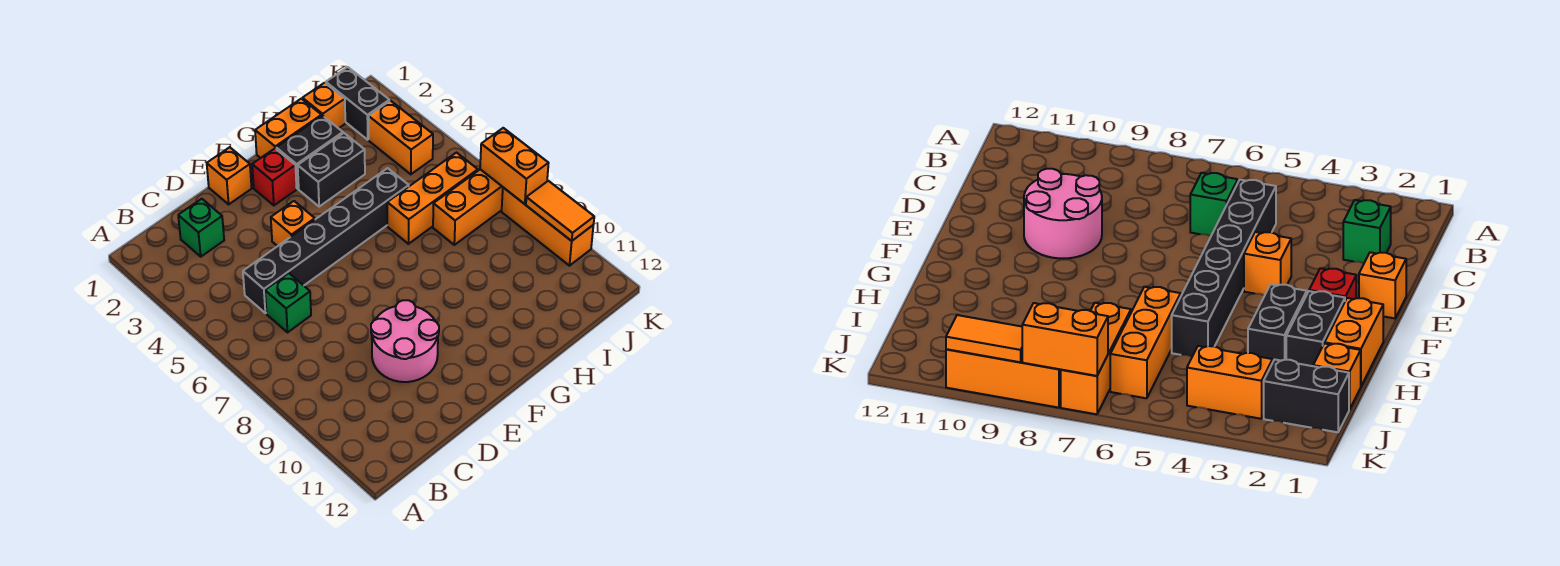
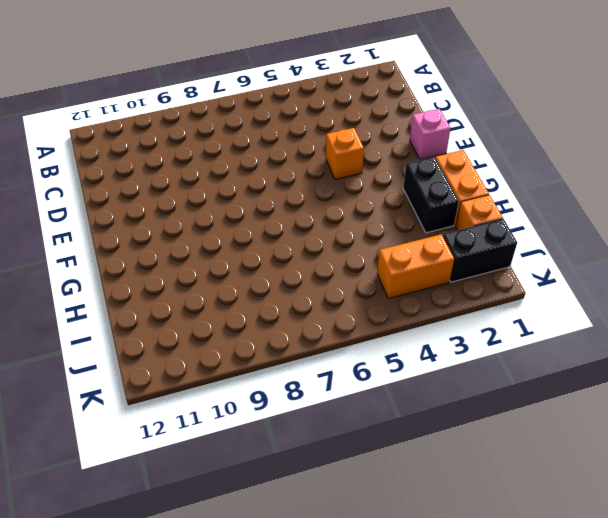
pink 1x1 brick [410,109,451,159] -> orange 1x1 brick [207,147,252,204]
none -> green 1x1 brick [178,199,224,257]
none -> black 1x6 brick [243,168,409,313]
none -> green 1x1 brick [265,273,311,332]

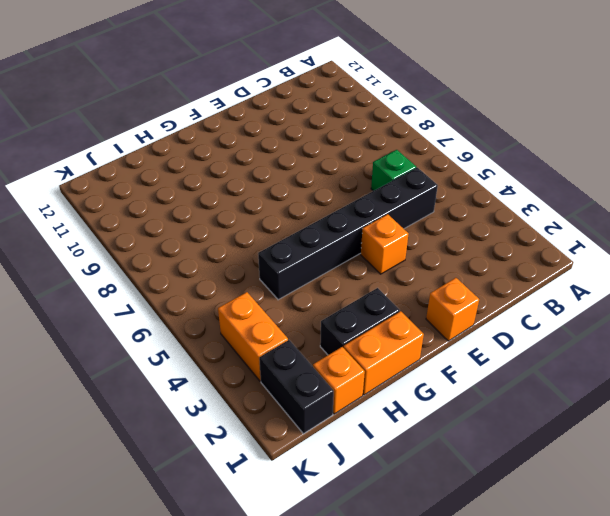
none -> green 1x1 brick [178,199,224,257]
none -> pink 2x2 round brick [371,300,439,382]
none -> red 1x1 brick [252,149,297,205]

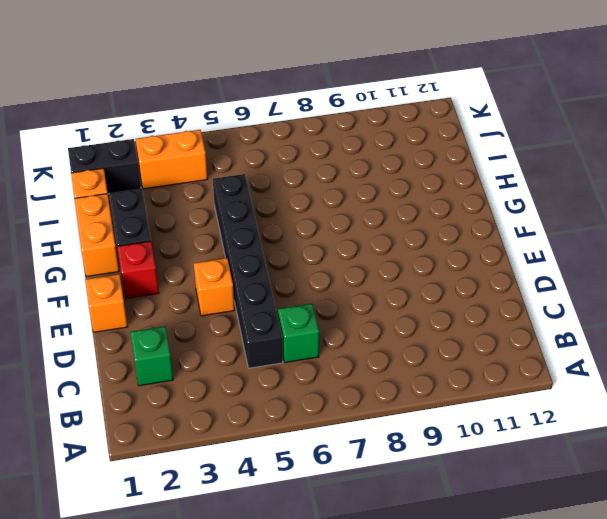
none -> pink 2x2 round brick [371,300,439,382]
none -> black 1x2 brick [298,133,365,207]
none -> orange 1x3 brick [387,153,478,244]

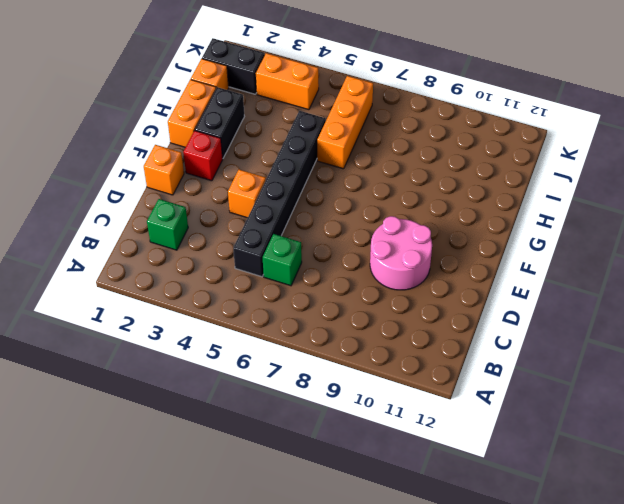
none -> black 1x2 brick [298,133,365,207]
none -> orange 1x3 brick [433,169,503,245]
none -> orange 1x3 brick [502,188,593,266]

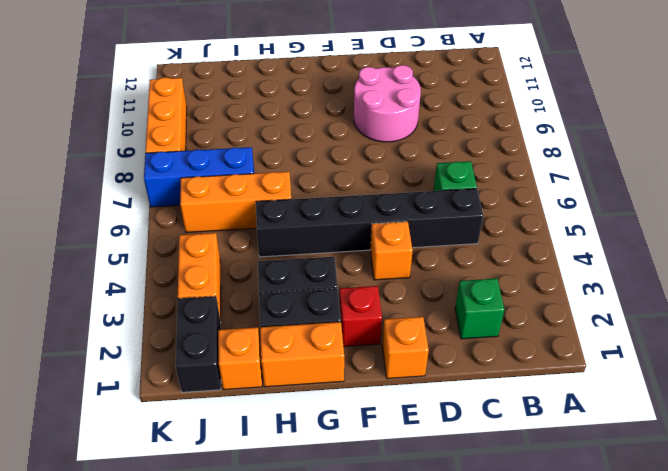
blue 1x3 brick [144,147,254,207] -> orange 1x3 brick [433,169,503,245]
none -> orange 1x2 brick [480,128,549,204]
none -> orange 1x2 tile [526,181,594,241]

